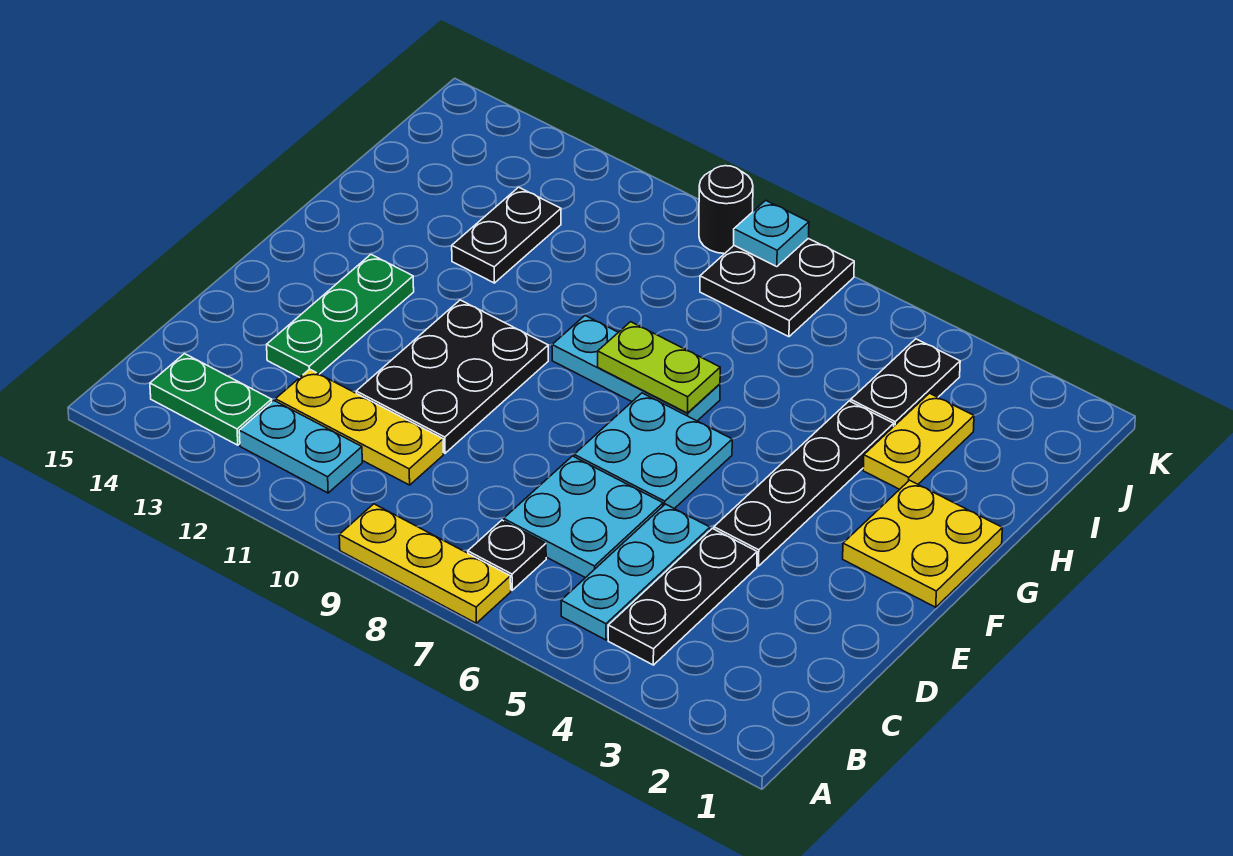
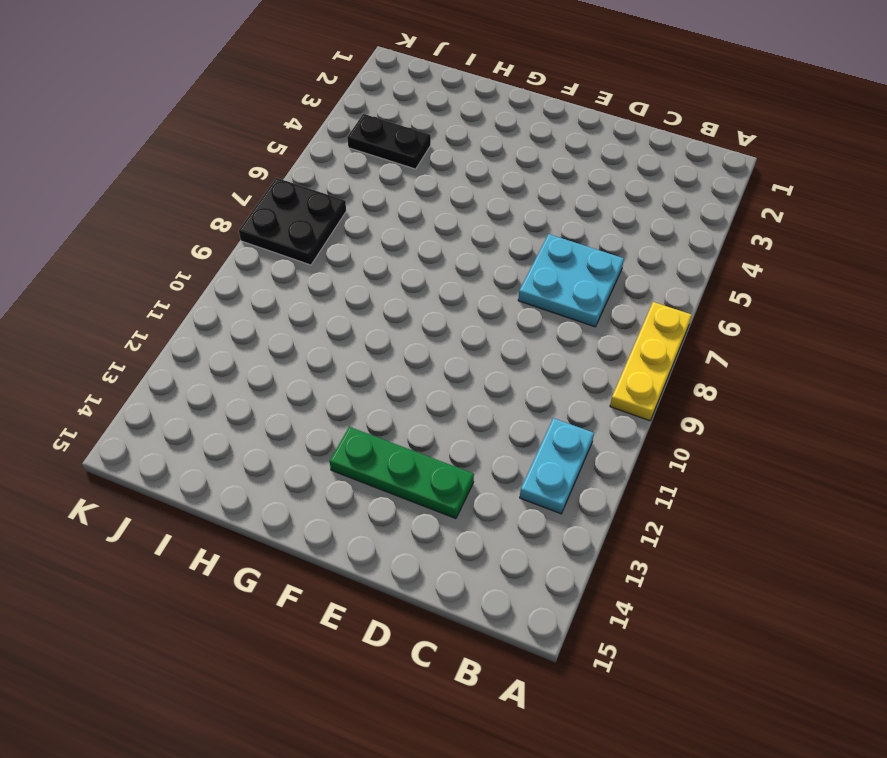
none -> black 1x3 plate [608,528,757,665]
none -> cyan 1x3 plate [561,504,710,640]
none -> black 1x1 plate [468,520,546,590]

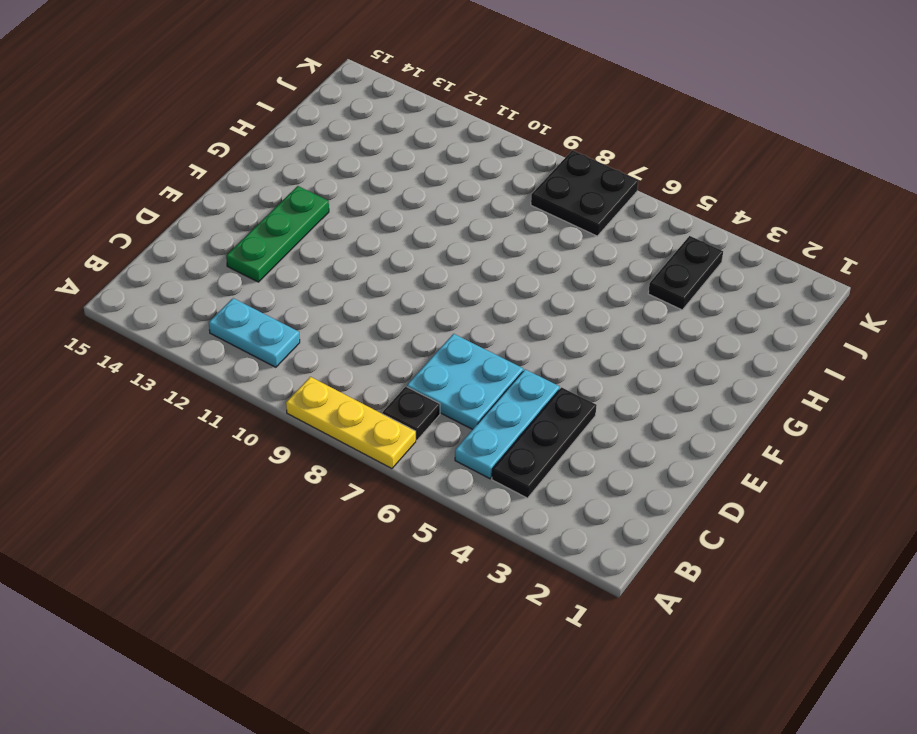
none -> green 1x2 plate [150,354,272,445]
none -> yellow 1x3 plate [275,369,443,485]
none -> black 2x3 plate [356,300,548,453]

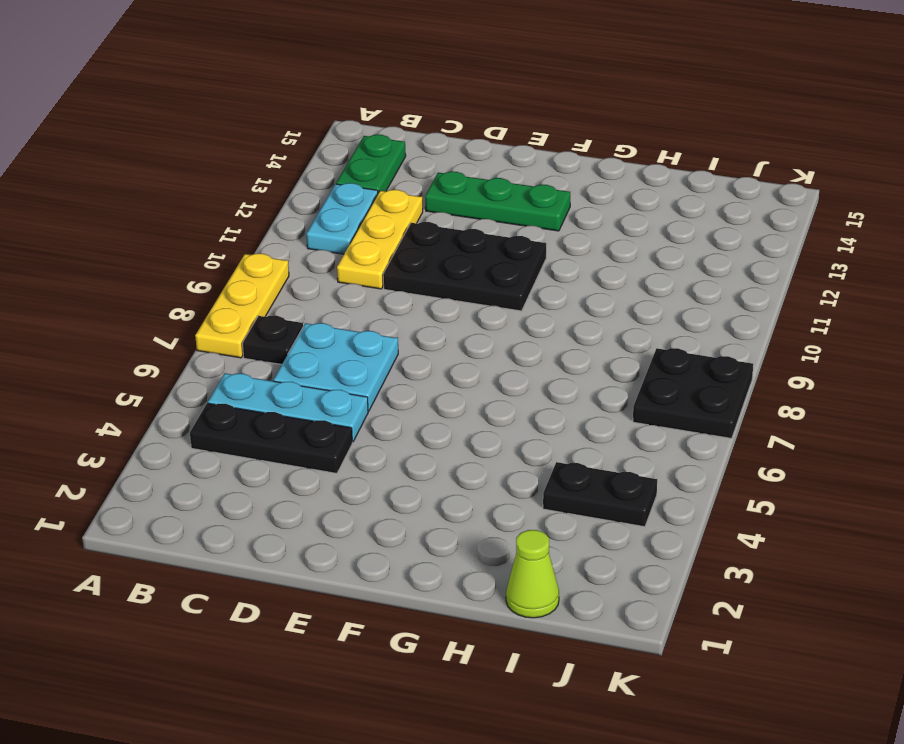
lime 1x1 cone [506,530,559,618] -> none
none -> black 1x4 plate [714,401,894,566]
none -> cyan 2x2 plate [574,393,732,509]
none -> yellow 2x2 plate [843,480,1002,607]

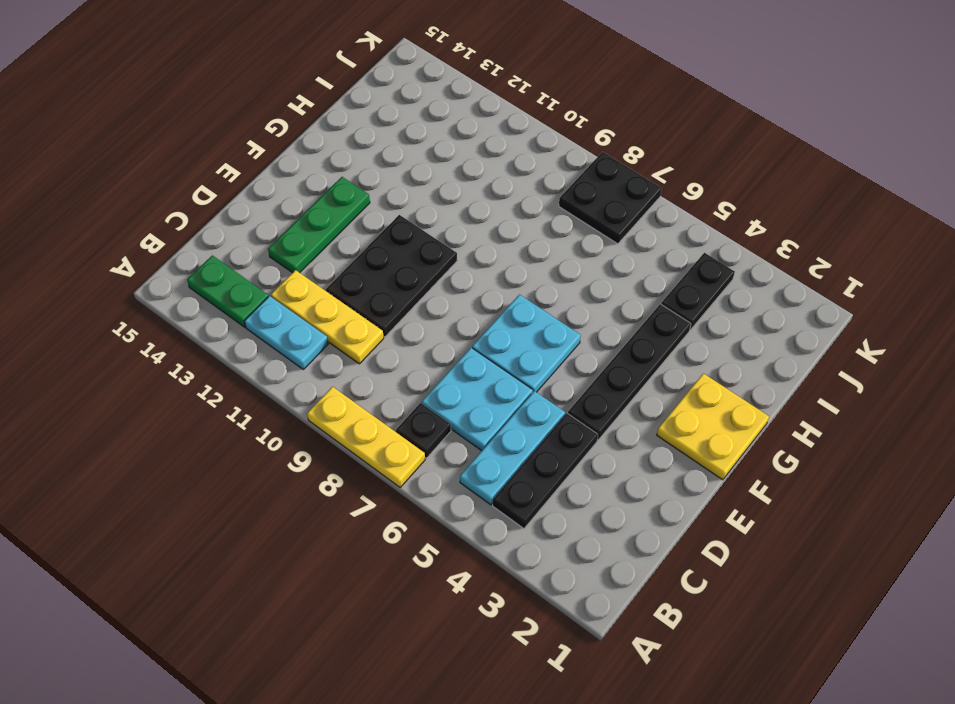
none -> cyan 1x3 plate [552,316,720,421]
none -> yellow 1x2 plate [863,393,974,489]
none -> black 1x2 plate [452,187,561,283]

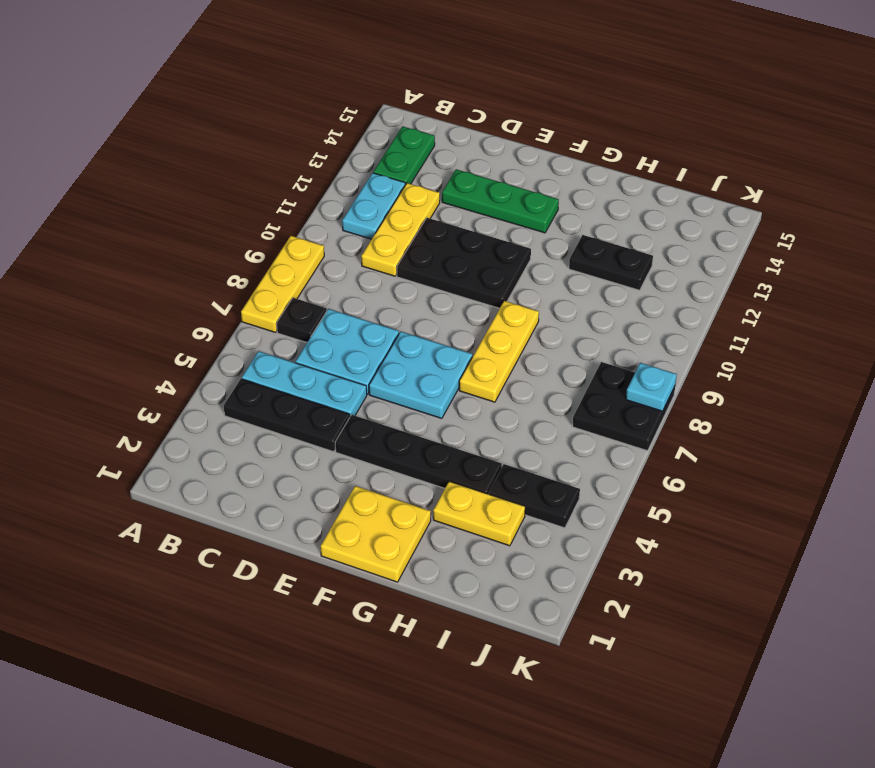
yellow 1x3 plate [459,301,539,402] -> cyan 1x3 plate [552,316,720,421]
none -> black 1x1 round brick [699,166,753,254]
none -> lime 1x2 plate [598,322,720,413]

